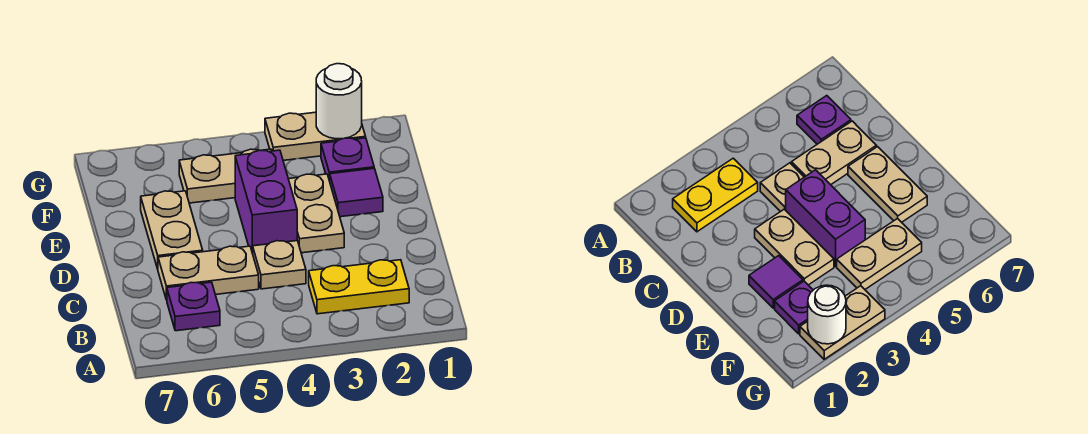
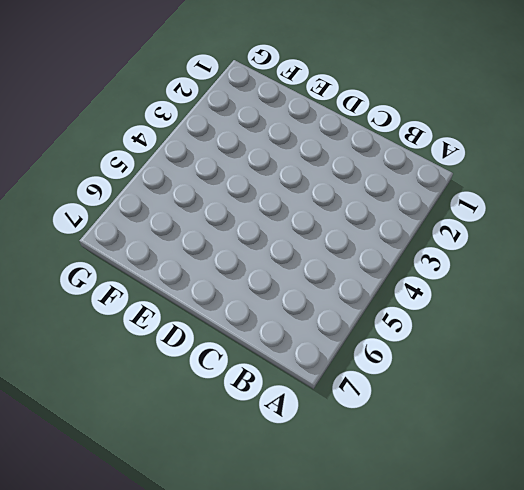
none -> yellow 1x2 plate [309,260,409,314]
none -> purple 1x1 plate [167,282,220,331]
none -> tan 1x1 plate [253,241,306,289]

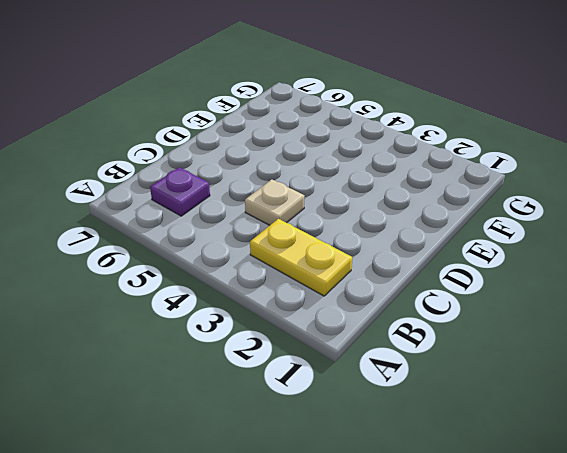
none -> tan 1x2 plate [158,246,259,300]
none -> tan 1x2 plate [289,174,344,253]
none -> purple 1x2 brick [235,150,297,253]

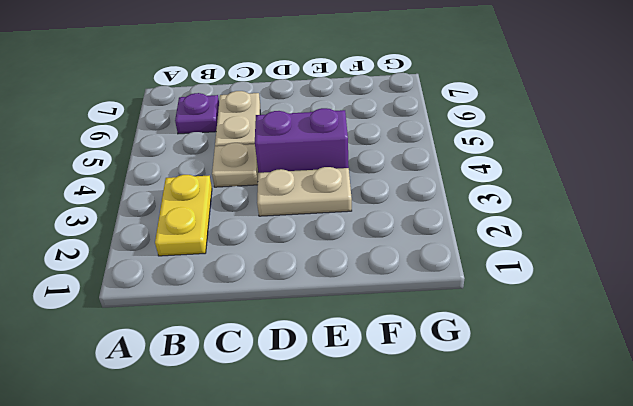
none -> tan 1x2 plate [141,191,203,269]
none -> purple 1x1 tile [330,168,383,217]
none -> purple 1x1 plate [321,138,374,181]

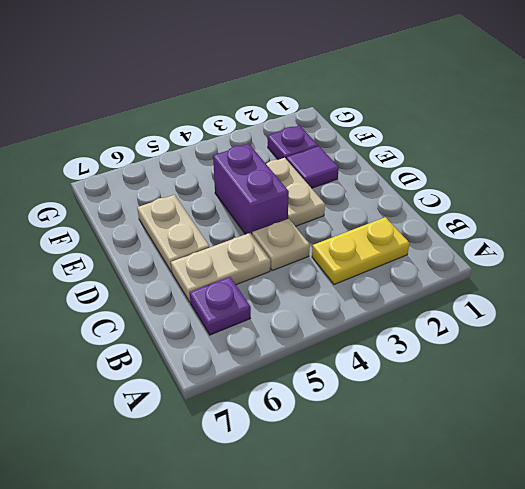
none -> tan 1x2 plate [179,149,272,203]
none -> tan 1x2 plate [265,112,366,160]
none -> white 1x1 round brick [316,64,362,139]

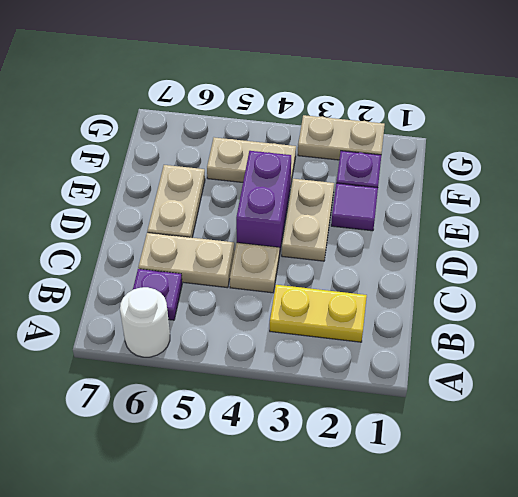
white 1x1 round brick [120,287,170,357] -> white 1x1 round brick moved to [316,64,362,139]

